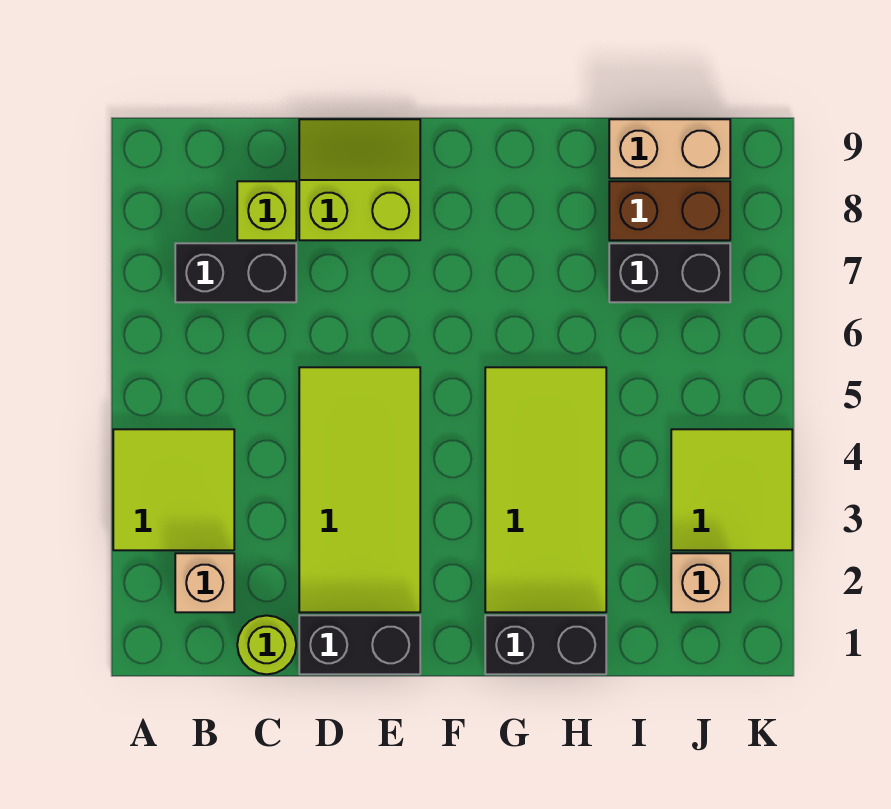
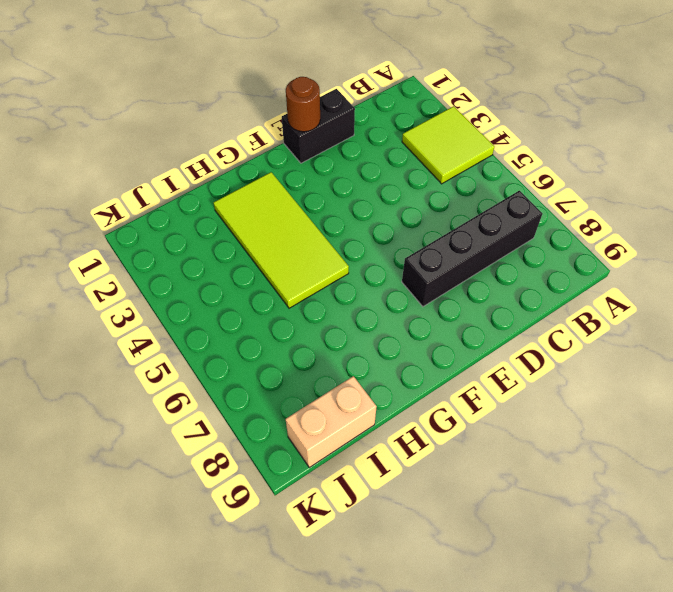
black 1x4 brick [402,191,542,307] -> black 1x2 brick [175,243,296,302]
brown 1x1 round brick [286,77,320,132] -> none
none -> tan 1x1 brick [175,553,234,612]
none -> lime 1x1 round brick [237,615,296,674]
none -> lime 1x1 brick [237,181,296,240]

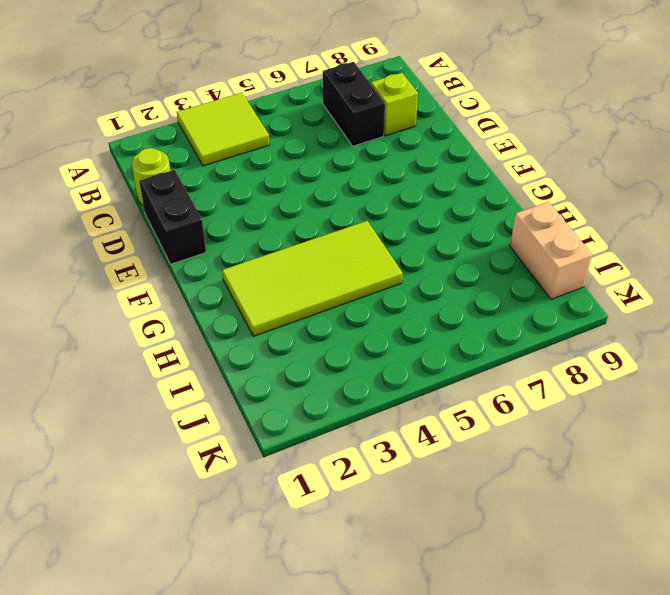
none -> tan 1x1 brick [175,553,234,612]
none -> lime 2x4 tile [299,367,420,612]
none -> lime 2x2 slope [299,119,420,240]

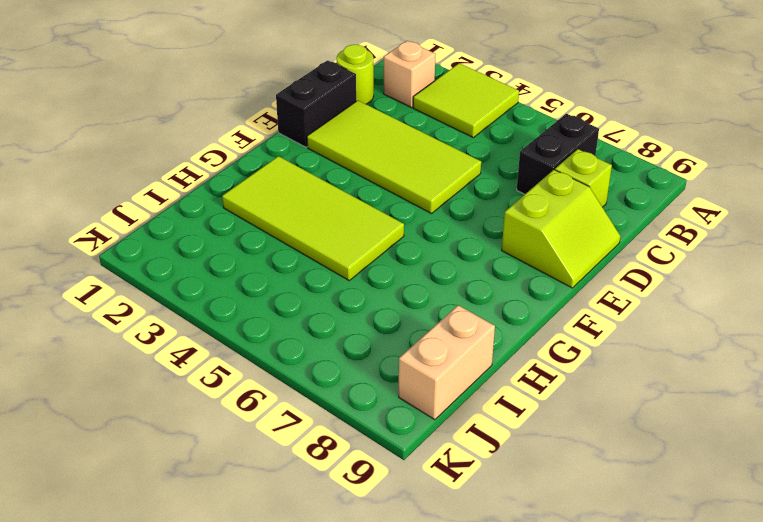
none -> black 1x2 brick [485,615,606,674]
none -> black 1x2 brick [609,243,730,302]
none -> brown 1x2 brick [609,181,730,240]

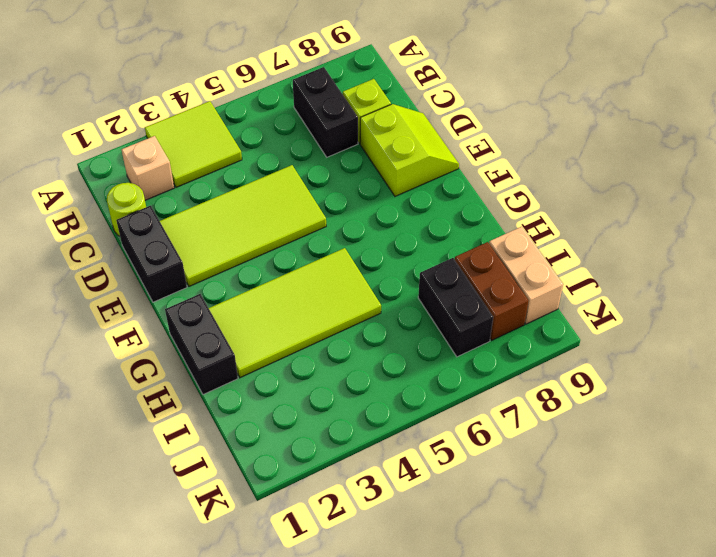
none -> tan 1x1 brick [671,553,730,612]
none -> lime 2x2 tile [671,429,792,550]

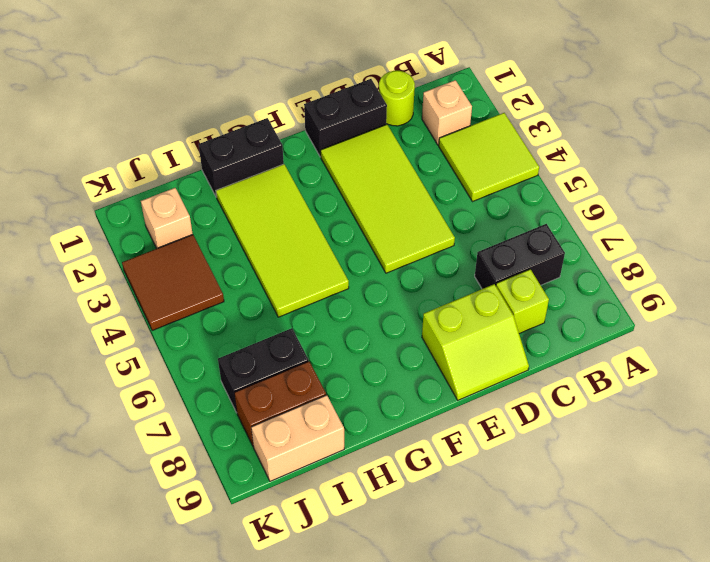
brown 2x2 tile [122,235,224,331] -> lime 2x2 tile [671,429,792,550]

